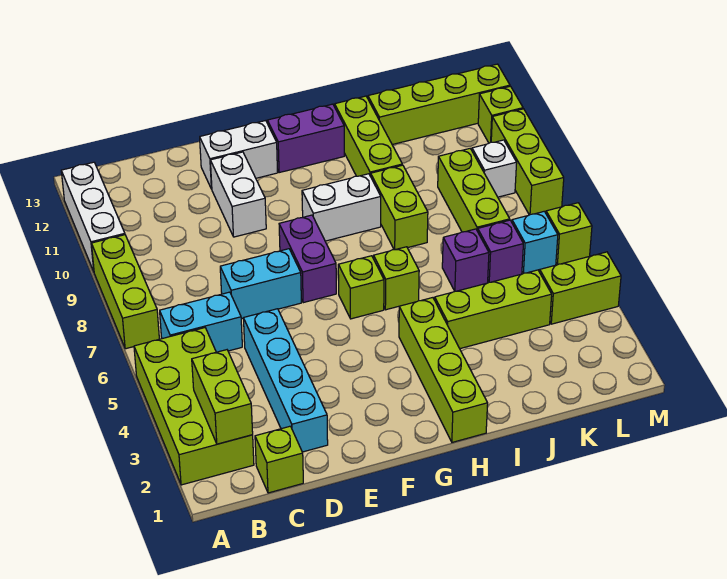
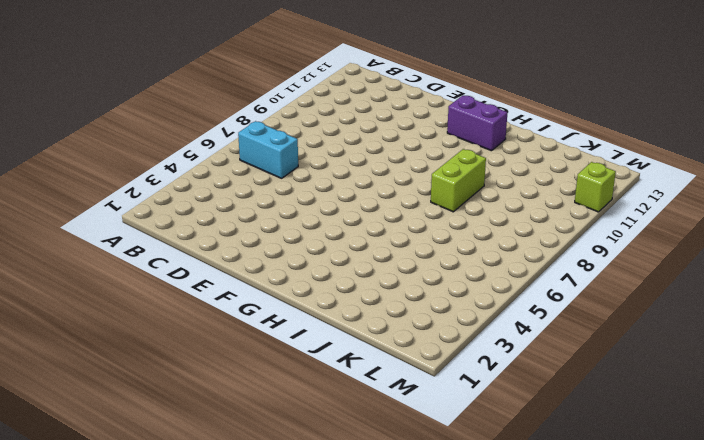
none -> lime 2x4 brick [134,328,254,485]
none -> lime 1x3 brick [91,235,159,349]
none -> white 1x3 brick [61,162,125,271]

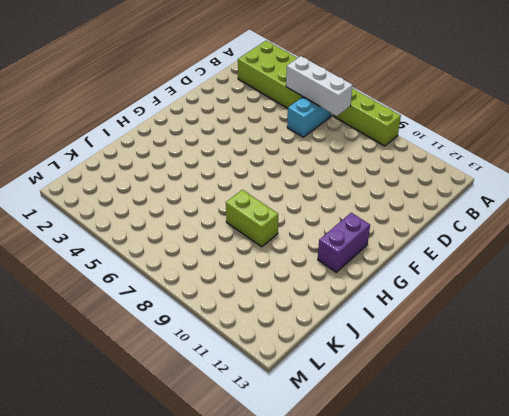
white 1x3 brick [286,56,353,116] -> white 1x3 brick moved to [61,162,125,271]
none -> lime 1x1 brick [255,426,303,493]
none -> cyan 1x4 brick [243,309,328,452]
none -> cyan 1x2 brick [220,249,301,319]

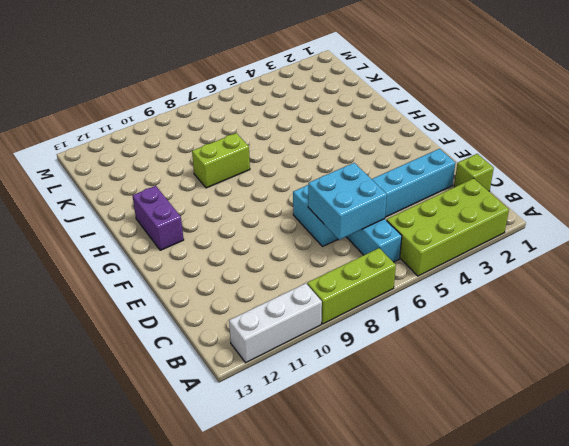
cyan 2x2 brick [308,163,387,240] -> none
none -> white 1x2 brick [210,152,266,237]
none -> white 1x2 brick [200,121,278,189]
none -> purple 1x2 brick [279,215,336,303]

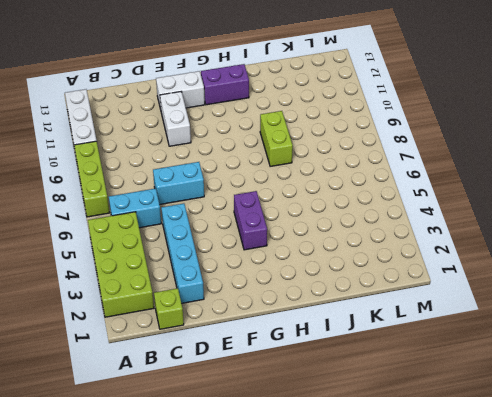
purple 1x2 brick [234,191,267,250] -> purple 1x2 brick moved to [279,215,336,303]
none -> lime 1x1 brick [338,256,384,319]
none -> white 1x2 brick [302,174,381,241]
none -> lime 1x4 brick [399,298,488,442]

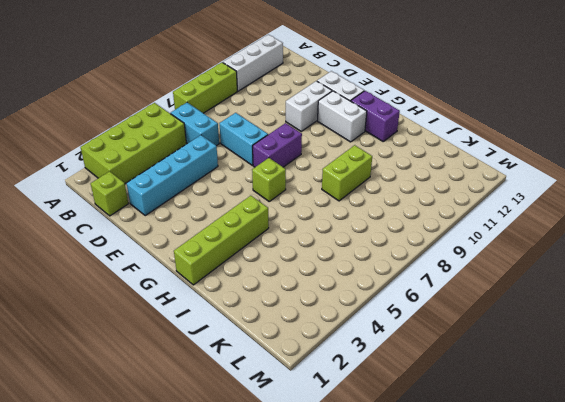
white 1x2 brick [318,91,367,142] -> white 1x2 brick moved to [302,174,381,241]
none -> lime 1x1 brick [374,247,419,310]
none -> lime 1x3 brick [435,270,552,349]
none -> lime 1x3 brick [335,96,402,176]

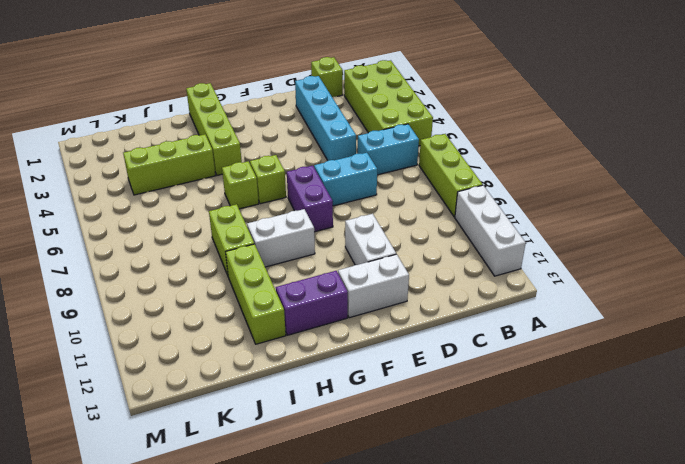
none -> purple 1x1 brick [442,229,489,291]
none -> lime 1x4 brick [368,64,510,145]
none -> purple 1x1 brick [478,220,523,282]

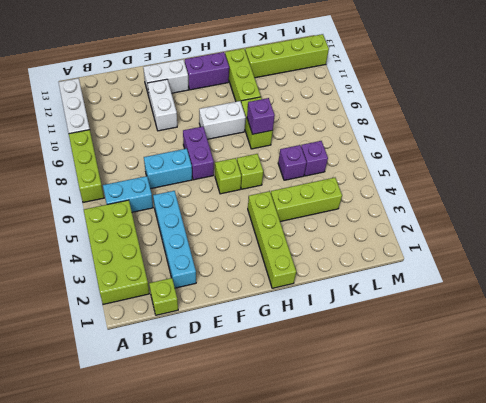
purple 1x1 brick [247,98,275,134] -> none
none -> lime 1x3 brick [438,149,510,232]
none -> lime 1x2 brick [540,252,621,324]
none -> cyan 1x1 brick [512,211,558,273]

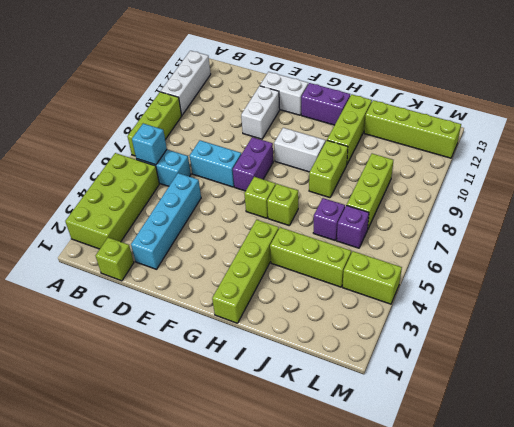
cyan 1x1 brick [132,124,167,165] -> cyan 1x1 brick moved to [512,211,558,273]
none -> white 1x1 brick [472,140,517,197]
none -> lime 1x1 brick [546,203,592,265]
none -> lime 1x3 brick [491,109,564,215]

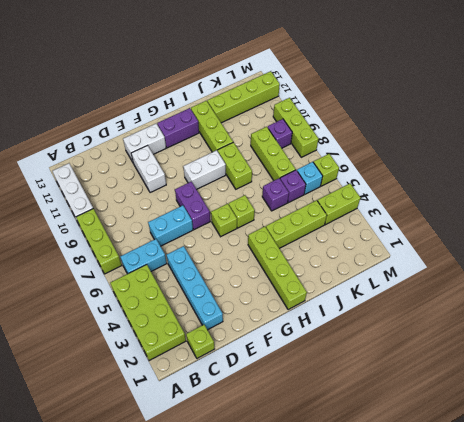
purple 1x1 brick [267,119,292,148] -> white 1x1 brick [472,140,517,197]
none -> lime 1x1 brick [478,86,523,143]
none -> lime 1x2 brick [192,350,253,444]

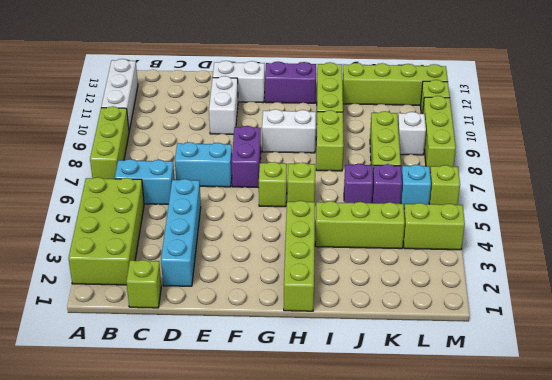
none -> lime 1x2 brick [192,350,253,444]

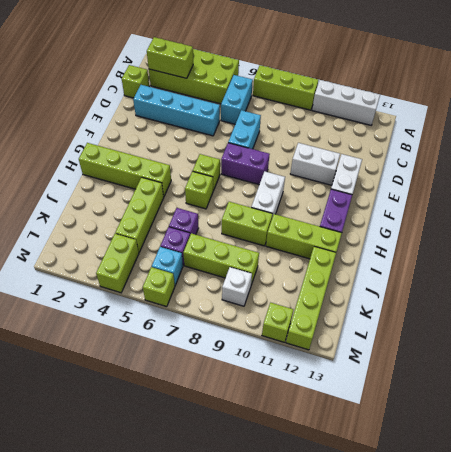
none -> lime 1x3 brick [491,109,564,215]

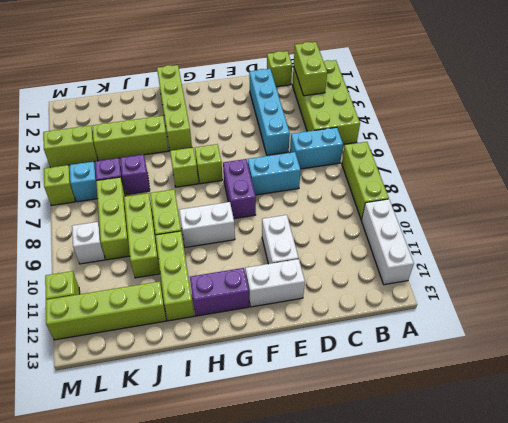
lime 1x3 brick [124,193,160,278] -> lime 1x3 brick moved to [491,109,564,215]

